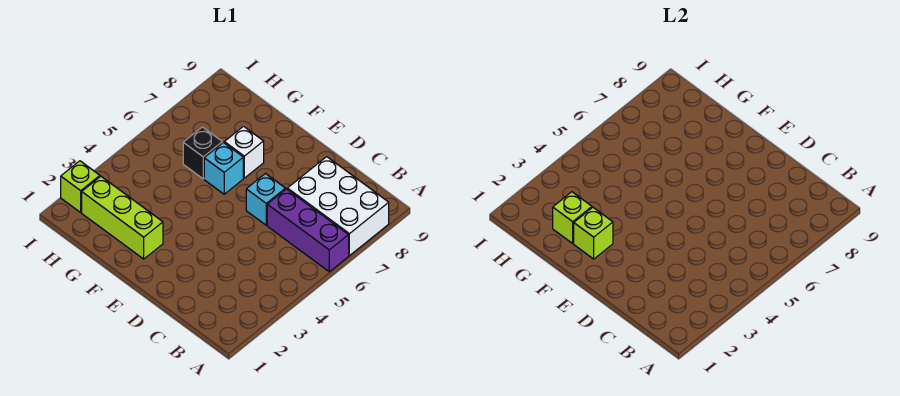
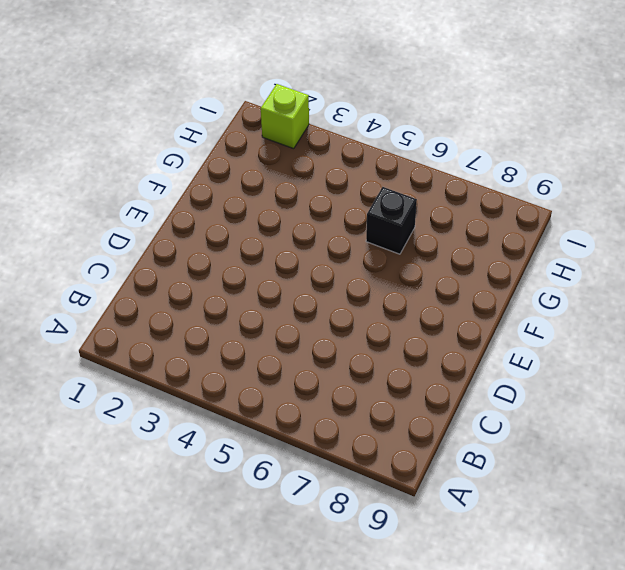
none -> purple 1x3 brick [267,189,349,272]
none -> white 2x3 brick [287,157,389,256]

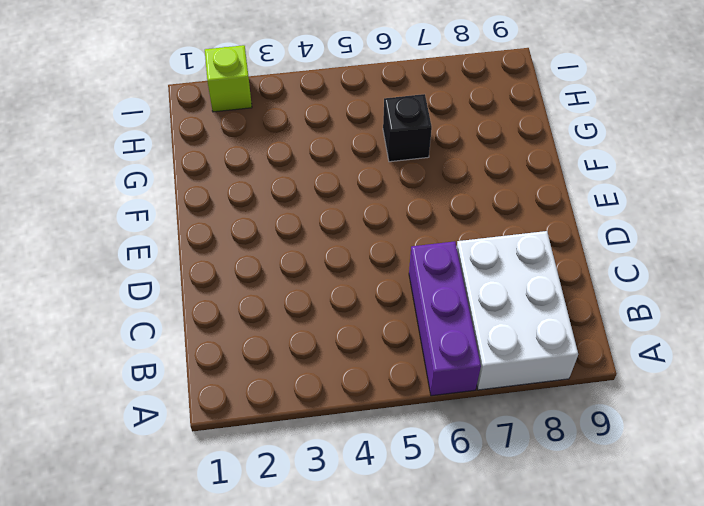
none -> cyan 1x1 brick [246,174,285,225]
none -> lime 1x3 brick [82,176,163,259]

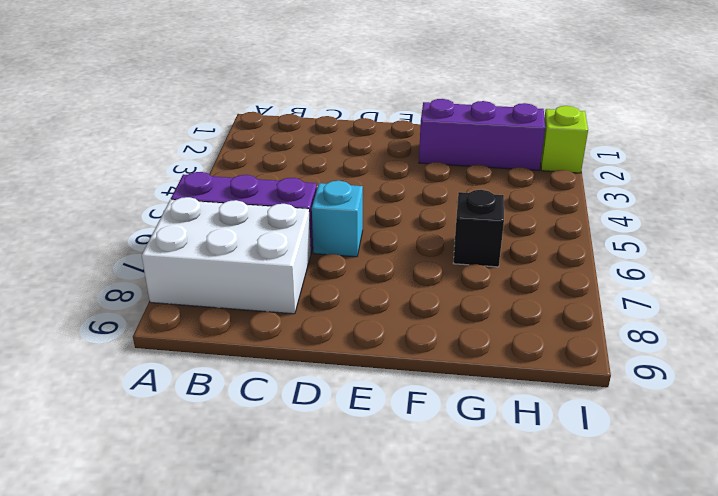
purple 1x3 brick [419,99,545,171] -> lime 1x3 brick [82,176,163,259]
none -> cyan 1x1 brick [204,143,243,194]
none -> white 1x1 brick [224,126,264,178]

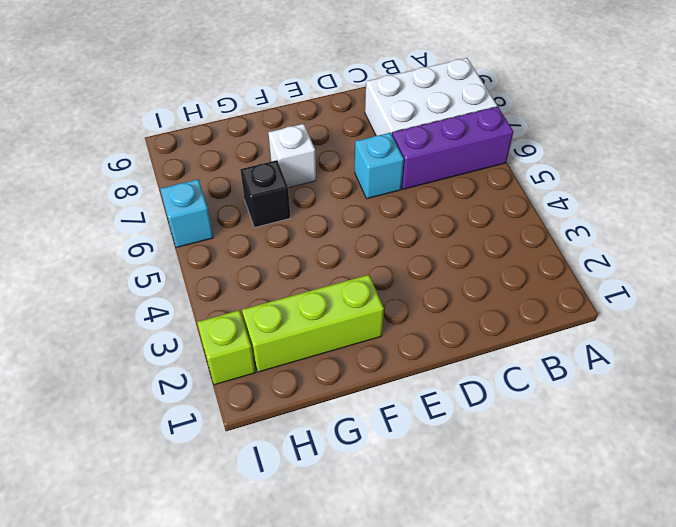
cyan 1x1 brick [160,179,213,248] -> cyan 1x1 brick moved to [204,143,243,194]
none -> lime 1x1 brick [574,207,613,259]
none -> lime 1x1 brick [553,192,592,243]

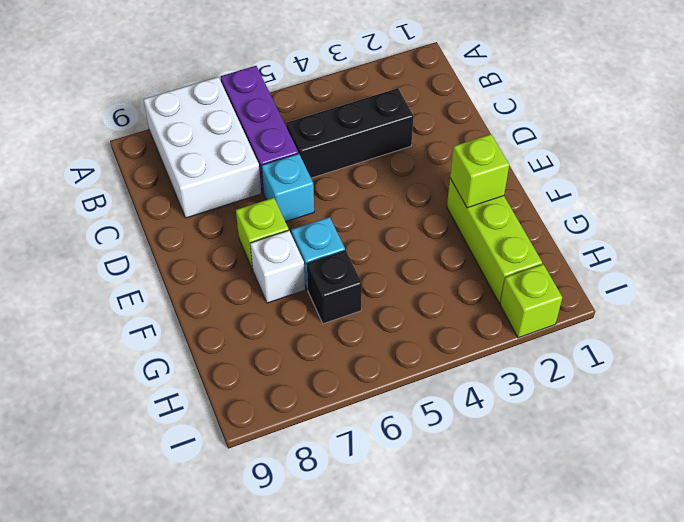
black 1x3 brick [286,88,413,178] -> none
lime 1x1 brick [236,198,289,270] -> lime 1x1 brick moved to [553,192,592,243]

